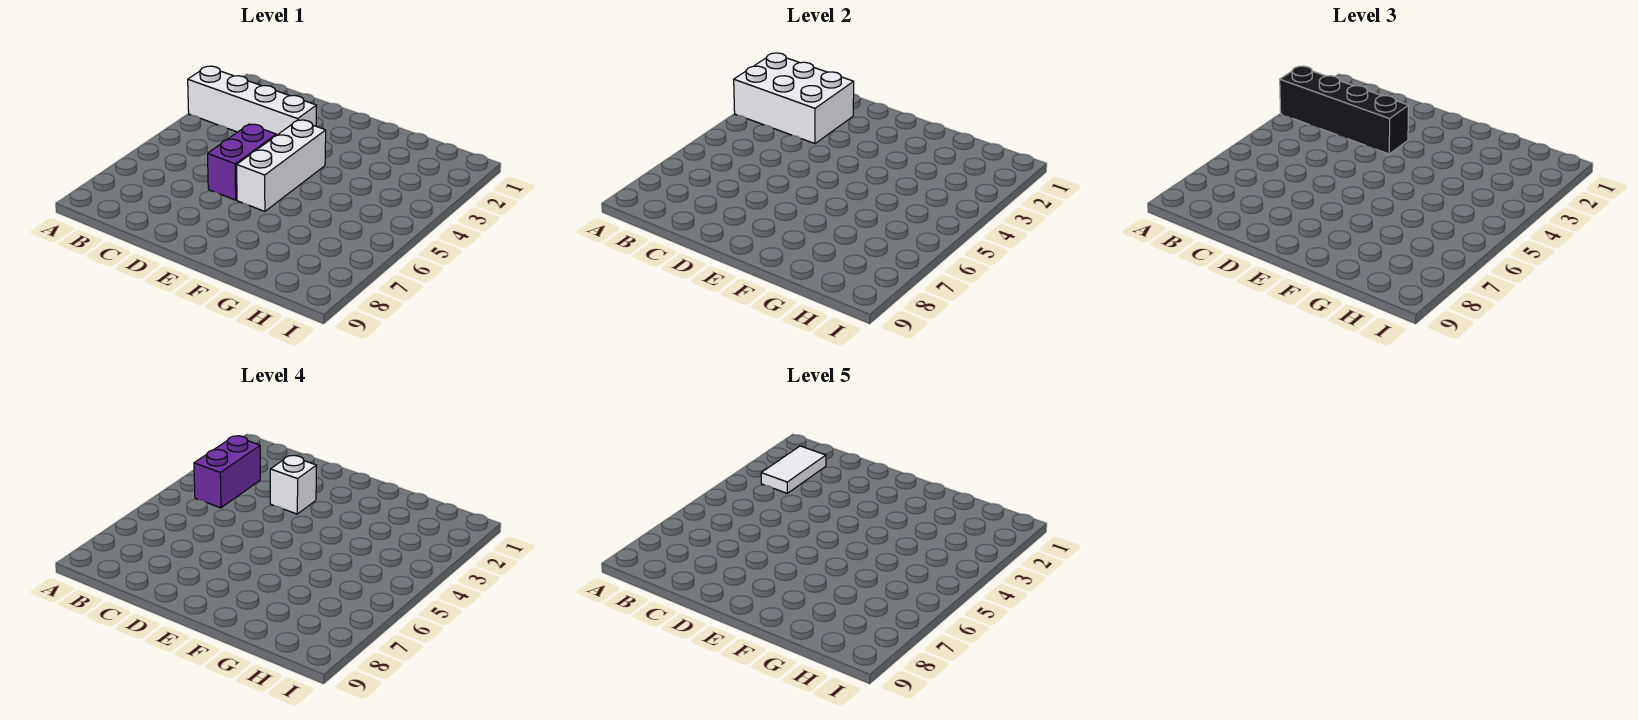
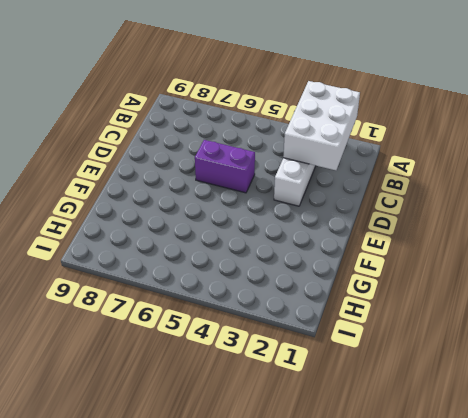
none -> white 1x3 brick [237,120,326,211]
none -> black 1x4 brick [1280,66,1409,154]

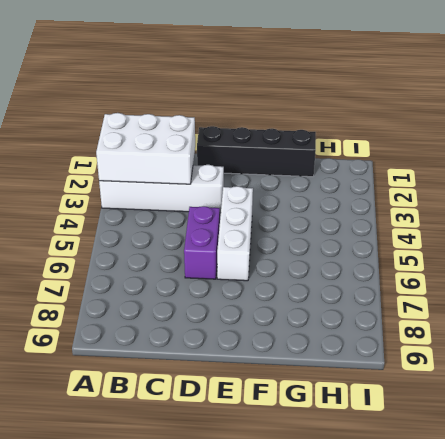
black 1x4 brick [197,126,316,177] -> black 1x4 brick moved to [1280,66,1409,154]
none -> purple 1x2 brick [194,436,260,508]
none -> white 1x1 brick [270,455,317,514]

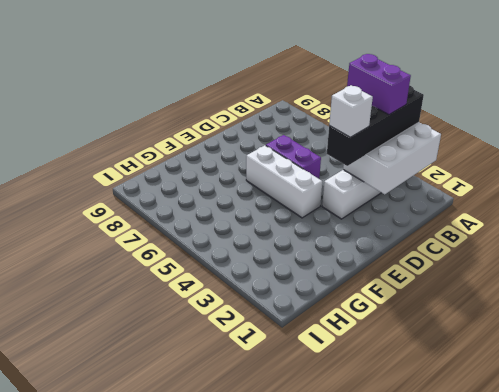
none -> white 1x2 tile [761,446,826,493]

